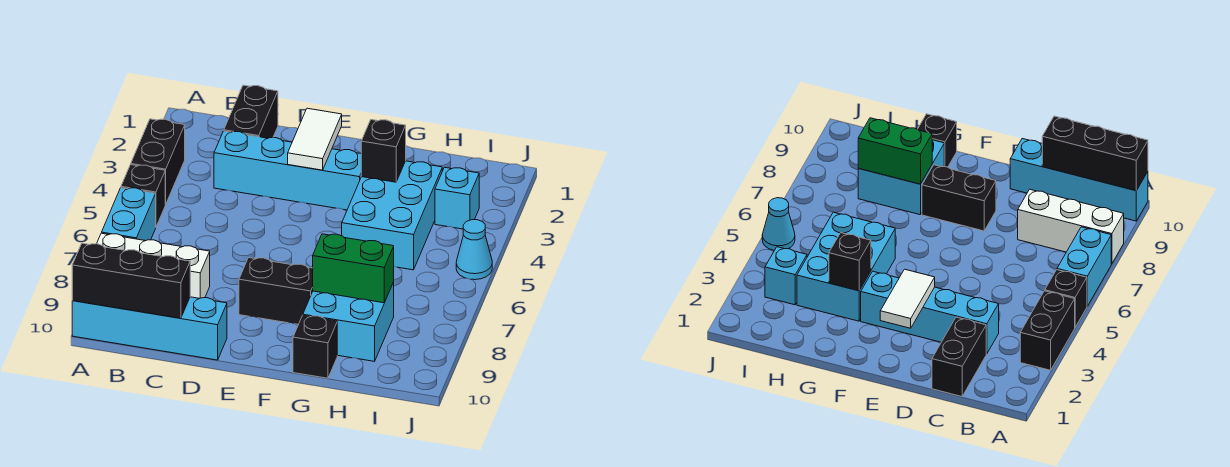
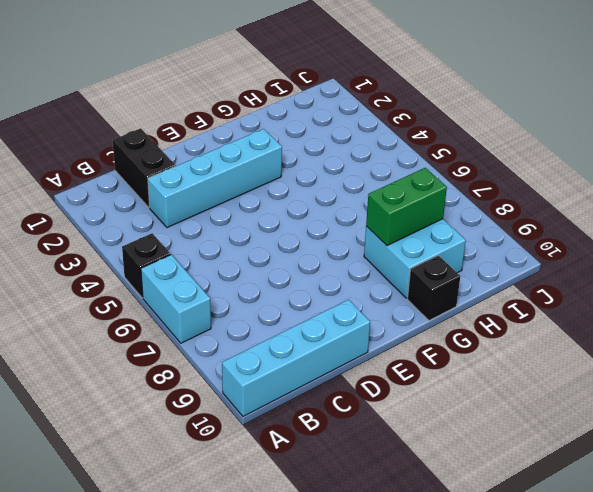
none -> black 1x2 brick [131,119,185,204]
none -> white 1x3 brick [97,233,210,299]
none -> black 1x2 brick [239,258,313,324]

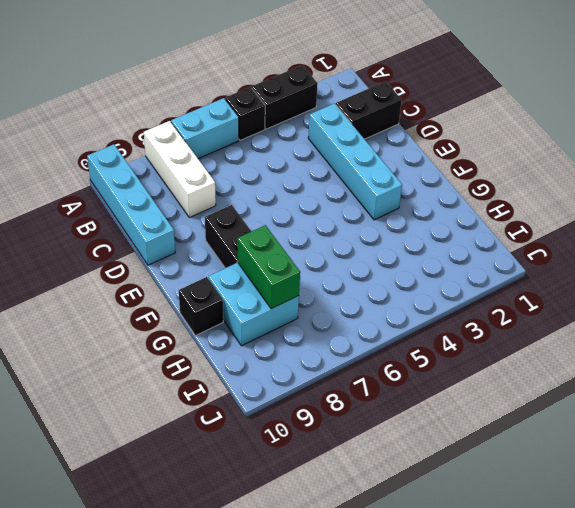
none -> cyan 2x3 brick [342,161,442,270]
none -> cyan 1x1 brick [435,167,479,229]
none -> cyan 1x1 cone [456,220,492,280]

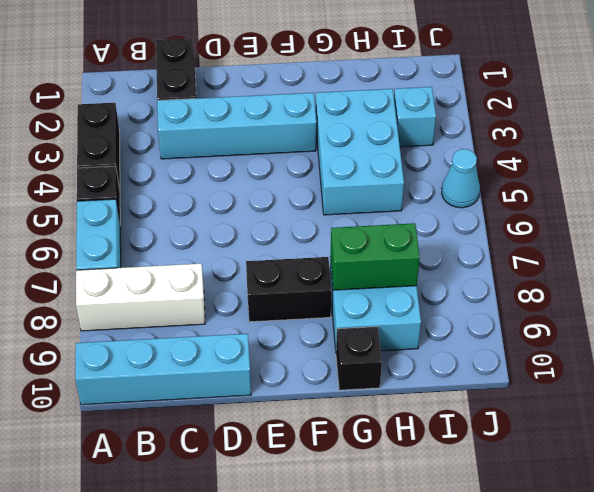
none -> black 1x3 brick [72,243,190,318]
none -> white 1x2 tile [288,108,342,170]
none -> black 1x1 brick [361,120,406,182]

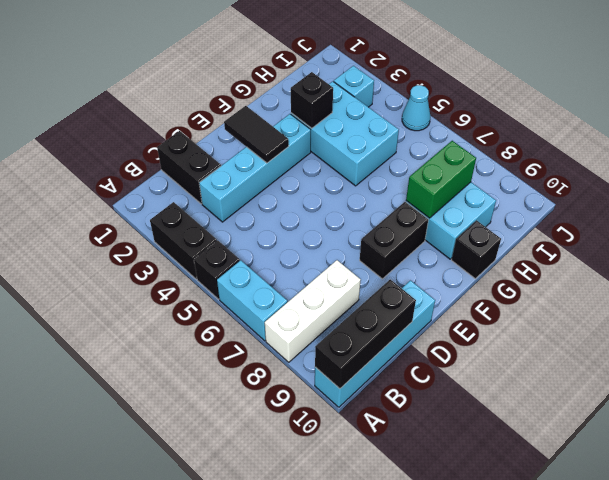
black 1x2 tile [224,106,289,163] -> white 1x2 tile [288,108,342,170]

